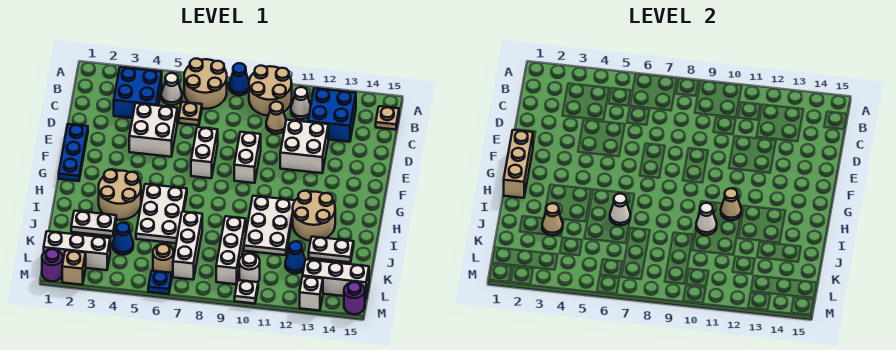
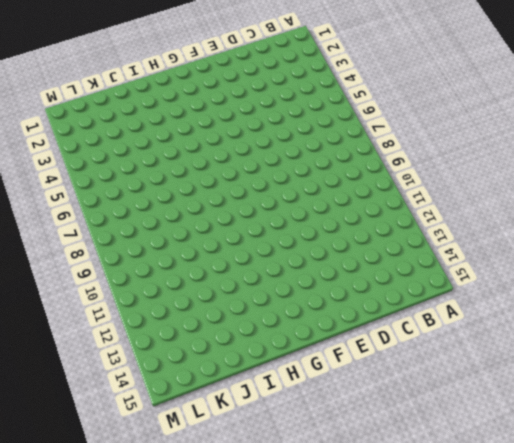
none -> tan 2x2 round brick [184,59,227,109]
none -> blue 1x1 cone [229,63,249,95]
none -> tan 2x2 round brick [249,66,292,116]
none -> blue 2x2 brick [114,67,162,118]

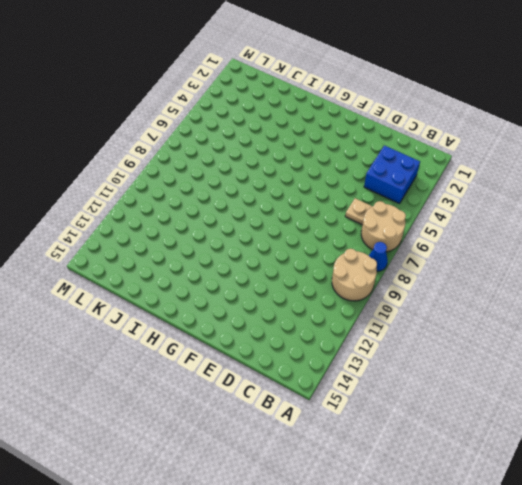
none -> white 1x1 cone [161,73,182,105]
none -> white 1x1 cone [291,87,311,119]
none -> blue 2x2 brick [308,88,356,142]
none -> tan 1x1 plate [376,106,399,130]

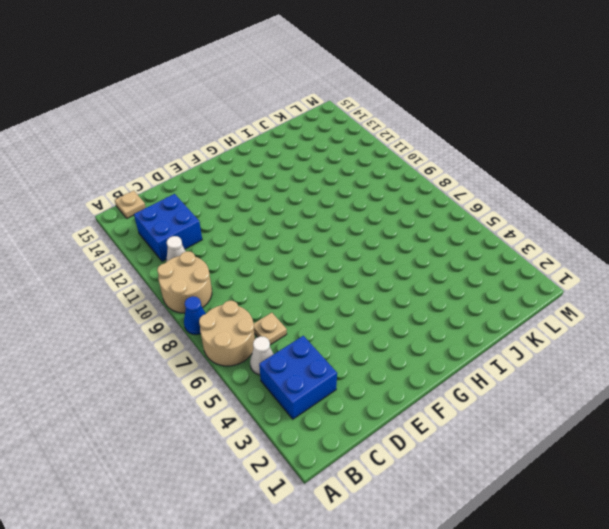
none -> tan 1x1 cone [266,102,286,134]
none -> white 2x2 brick [129,103,177,157]
none -> white 2x2 brick [280,120,328,173]
none -> blue 1x3 plate [59,124,88,181]

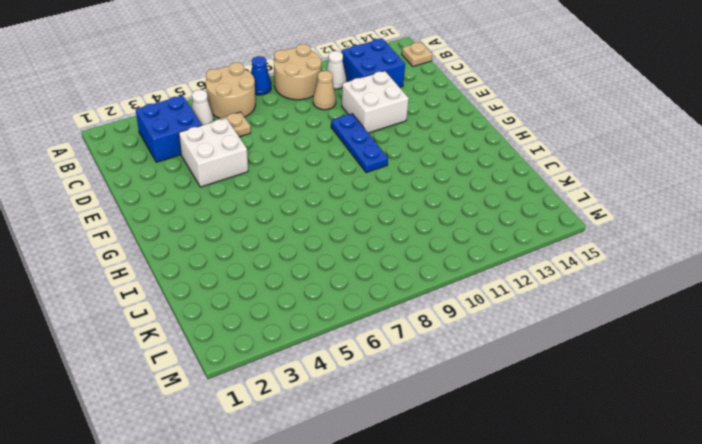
blue 1x3 plate [331,114,388,173] -> blue 1x3 plate moved to [59,124,88,181]
none -> white 1x2 brick [191,127,218,178]
none -> white 1x2 brick [234,132,261,183]
none -> tan 2x2 round brick [99,170,141,220]
none -> white 2x3 plate [136,184,187,243]

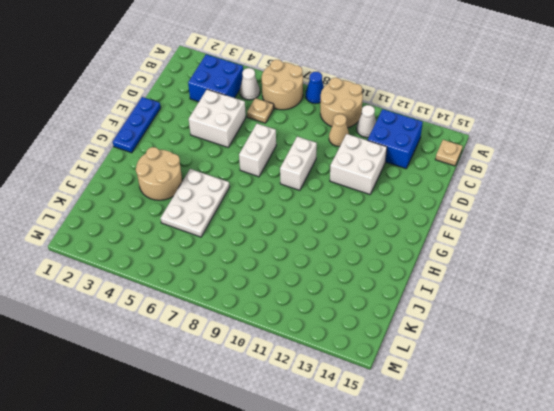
none -> white 2x3 plate [244,196,295,255]
none -> tan 2x2 round brick [293,191,335,241]
none -> white 1x2 plate [71,211,116,236]
none -> white 1x3 brick [173,212,202,280]

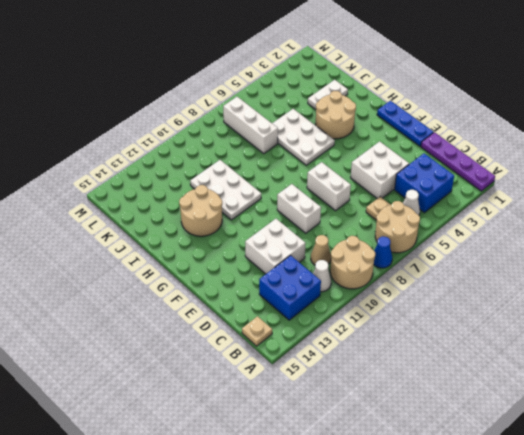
purple 1x4 plate [421,132,495,191] -> none
none -> white 1x3 brick [216,216,246,284]
none -> white 1x2 plate [309,237,354,262]
none -> blue 1x1 cone [113,223,133,255]
none -> blue 1x1 cone [285,241,305,273]

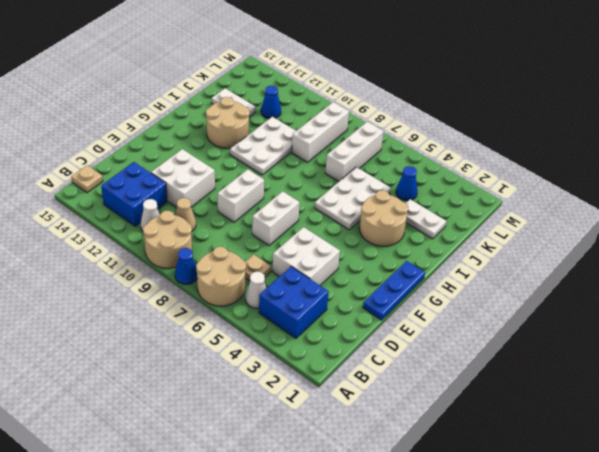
none -> white 1x3 brick [44,231,110,270]
none -> tan 1x1 round brick [153,244,173,273]
none -> white 1x1 round brick [239,253,260,282]
none -> white 1x3 brick [303,259,369,298]

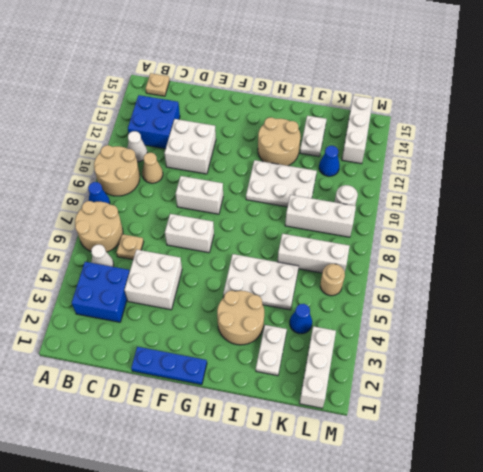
none -> purple 1x1 round brick [42,249,63,281]
none -> tan 1x1 brick [62,250,86,285]
none -> blue 1x1 plate [148,271,172,294]
none -> white 1x1 plate [235,280,258,304]

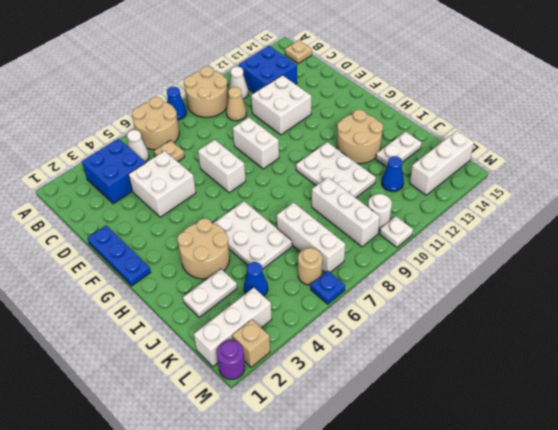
none -> white 1x1 brick [300,276,323,311]
none -> purple 1x1 round brick [344,282,365,314]
none -> tan 1x3 brick [504,130,533,198]
none -> tan 1x1 cone [721,188,741,220]

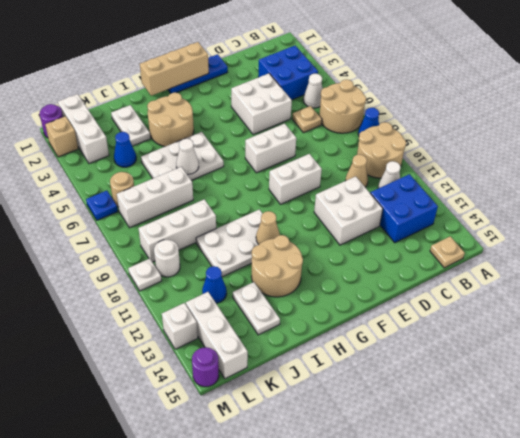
none -> white 1x1 cone [696,203,717,235]
none -> tan 1x1 cone [542,203,563,235]

